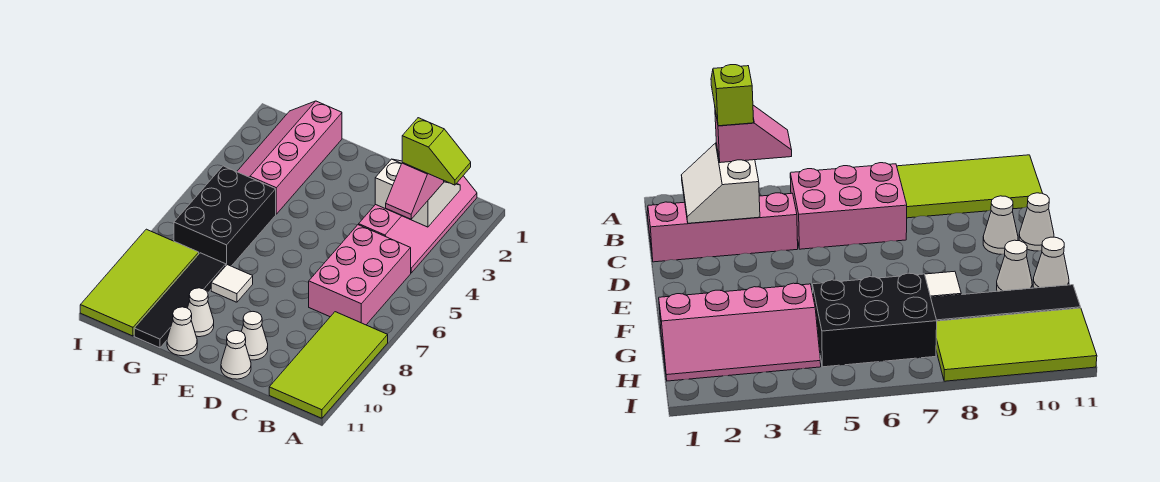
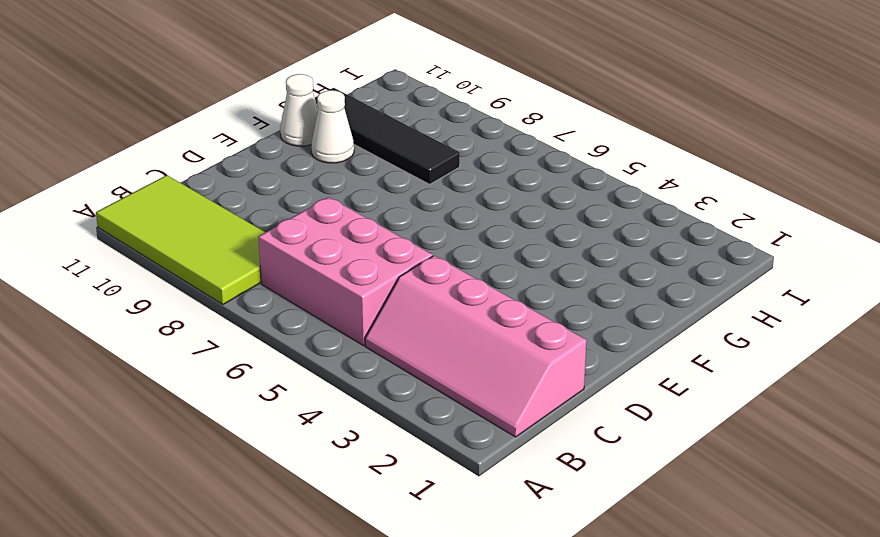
none -> white 1x1 cone [241,312,268,360]
none -> white 1x1 cone [221,331,251,379]
none -> white 1x1 tile [211,265,253,302]

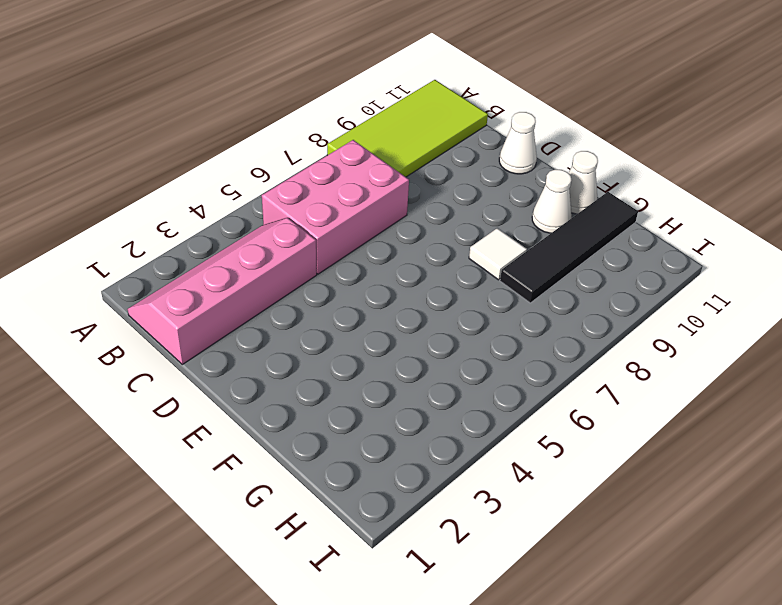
none -> white 1x1 cone [241,312,268,360]
none -> pink 2x4 slope [237,101,342,214]
none -> black 2x3 brick [174,166,276,266]

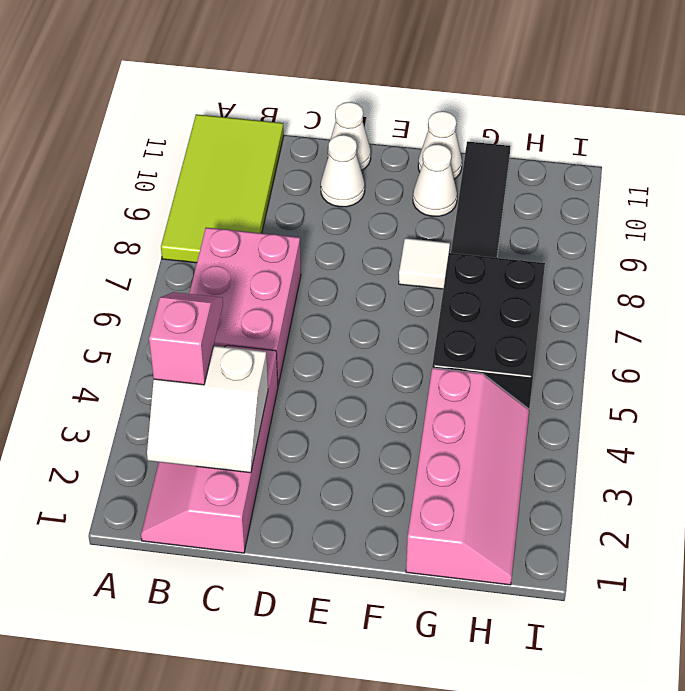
none -> lime 2x4 tile [80,229,199,336]
none -> lime 1x2 slope [402,118,471,185]

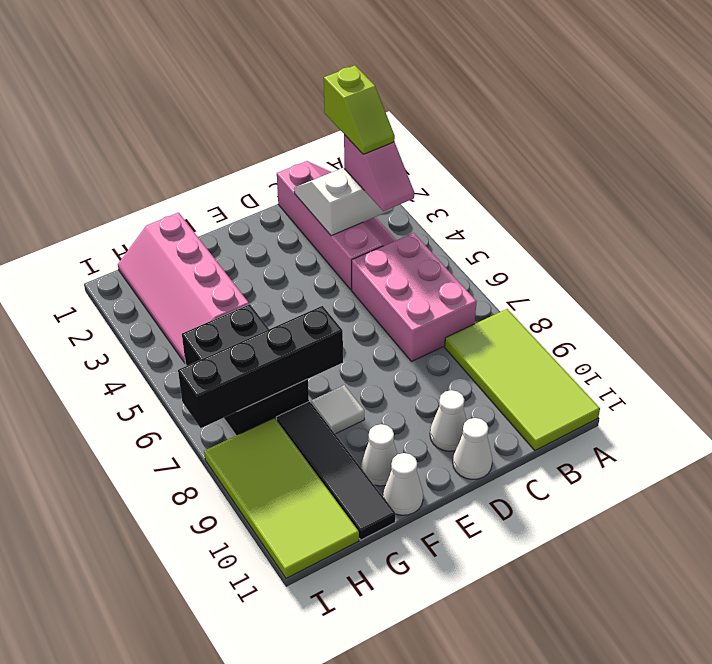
lime 1x2 slope [324,66,395,154] -> lime 1x2 slope turned to [402,118,471,185]
black 1x4 brick [178,306,343,428] -> none

